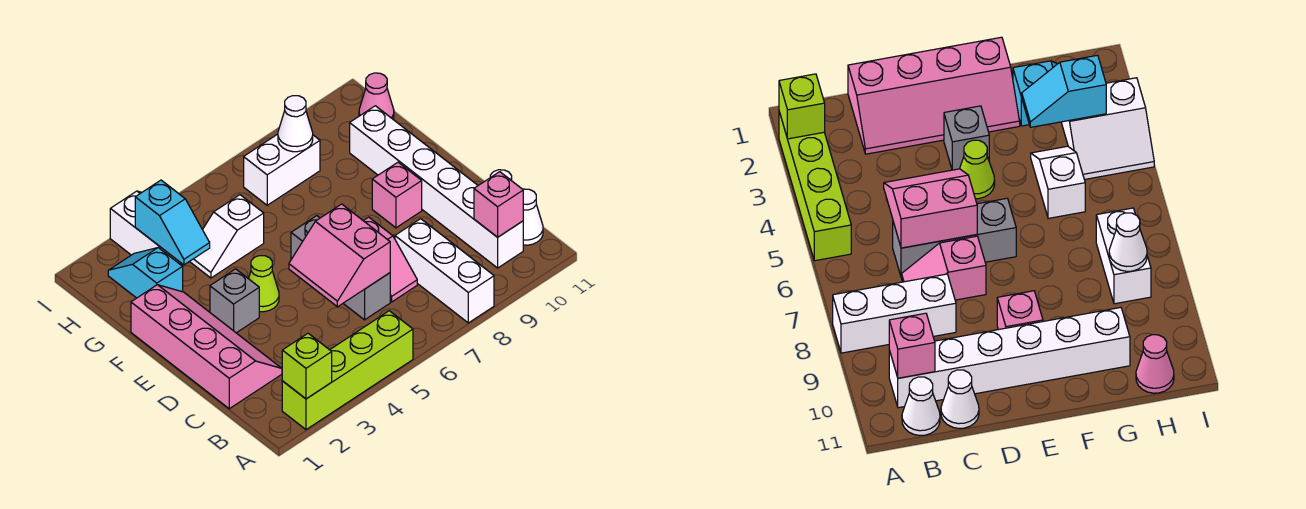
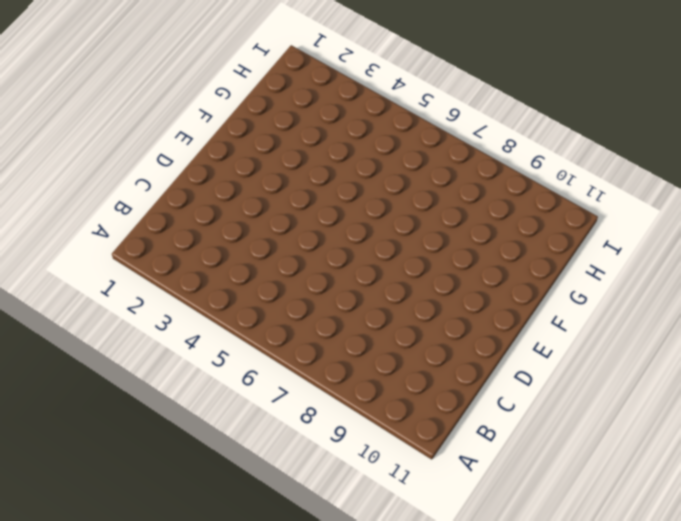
none -> lime 1x4 brick [282,311,413,430]
none -> white 1x3 brick [395,219,494,323]
none -> white 1x6 brick [350,106,523,268]

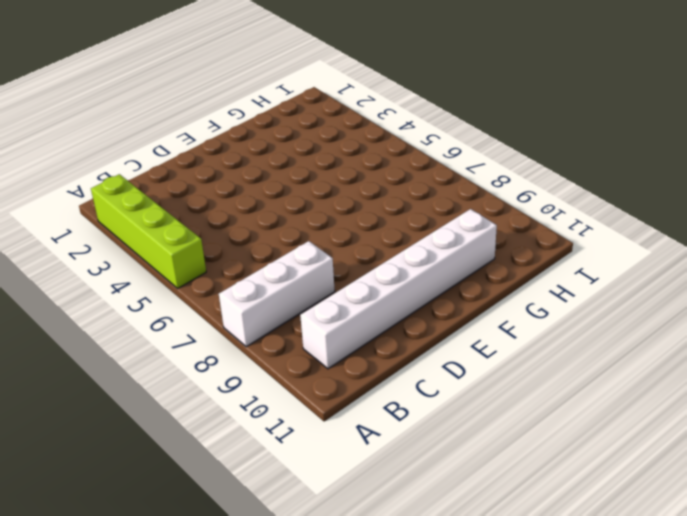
none -> white 1x1 cone [523,189,543,245]
none -> pink 2x4 slope [131,285,282,409]
none -> grey 1x3 brick [291,216,390,320]

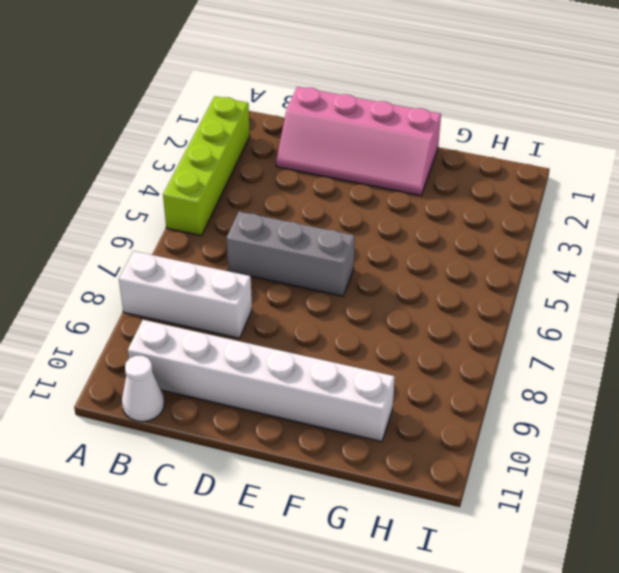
none -> pink 1x2 slope [364,217,417,302]
none -> white 1x1 cone [941,370,979,428]
none -> grey 1x1 brick [210,269,259,333]

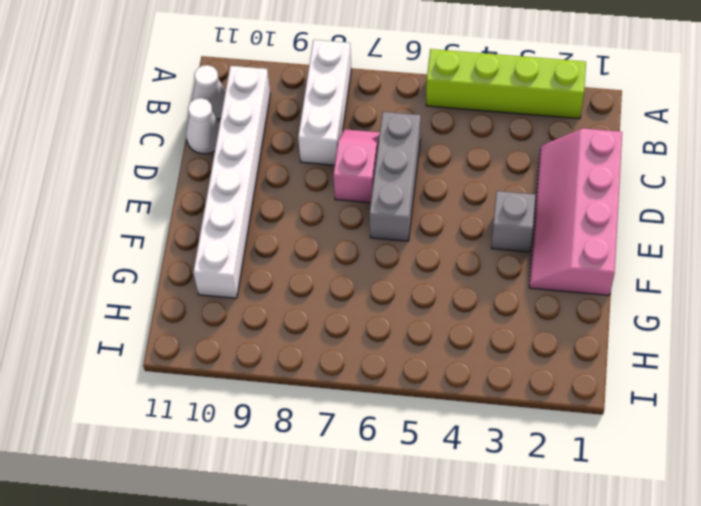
none -> lime 1x1 cone [249,256,279,312]
none -> pink 1x1 brick [372,162,422,228]
none -> cyan 1x2 slope [108,248,183,298]

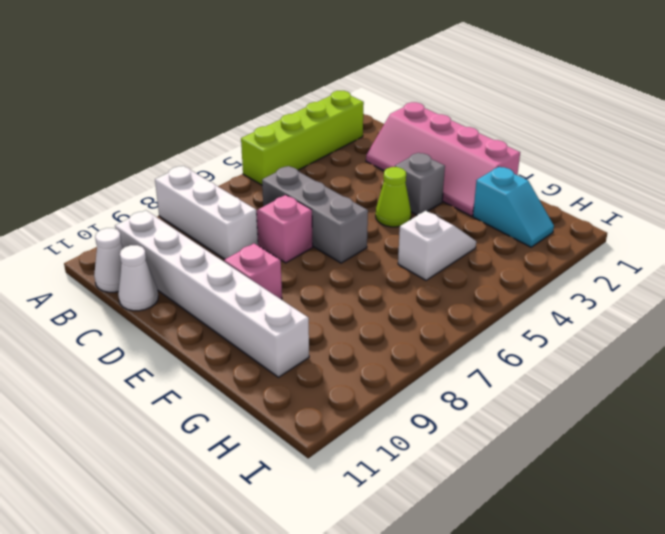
none -> white 2x2 slope [110,191,203,263]
none -> white 1x2 brick [244,134,320,205]
none -> pink 1x1 cone [359,73,394,119]

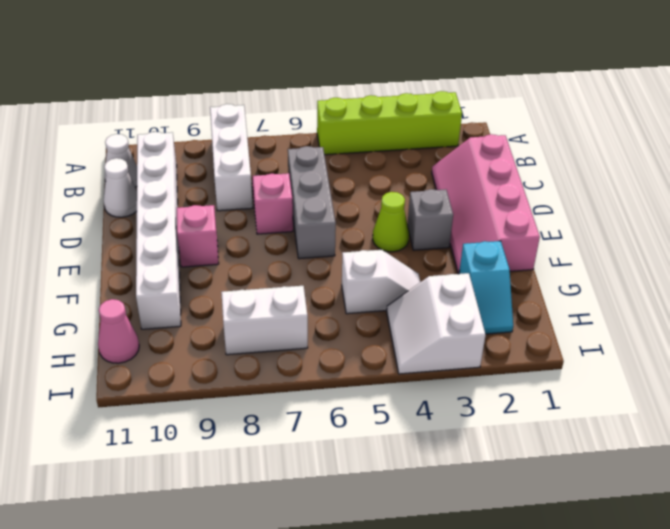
none -> lime 1x1 brick [282,333,332,399]
none -> pink 1x1 brick [474,172,523,237]
none -> pink 2x2 slope [289,204,390,307]

